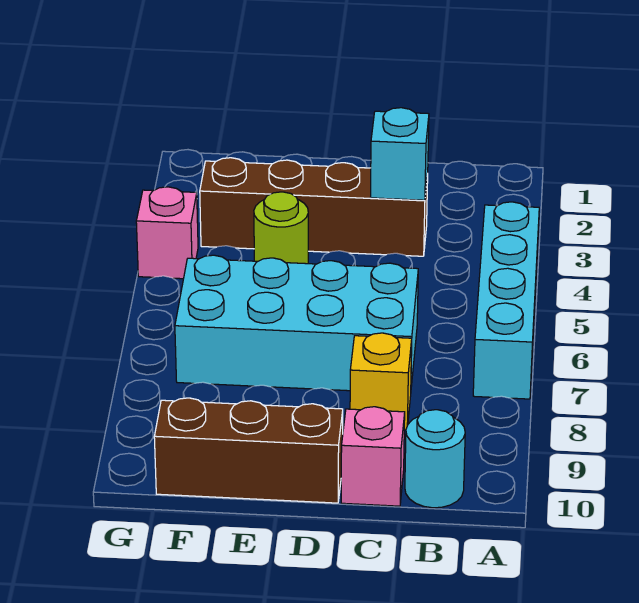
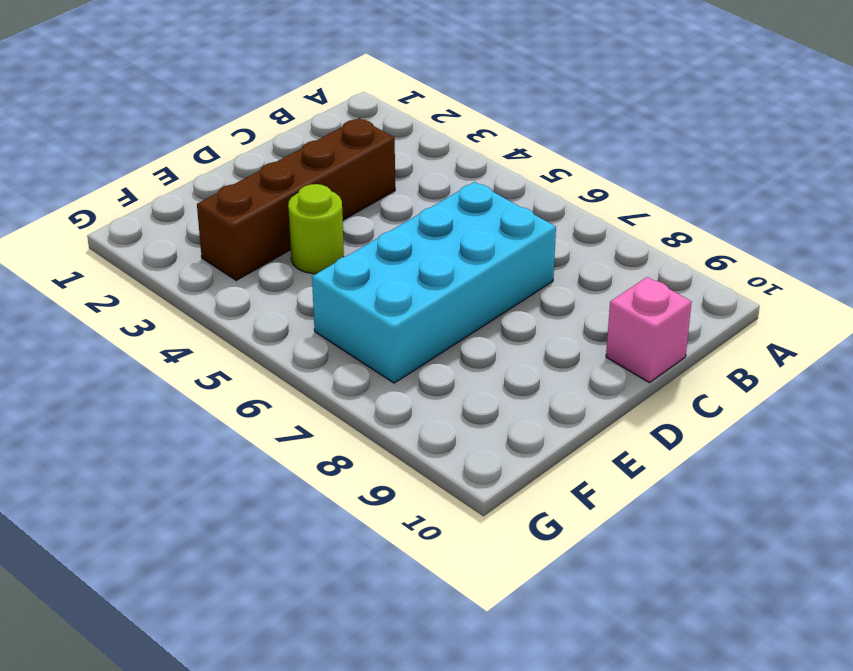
none -> cyan 1x4 brick [473,202,539,399]
none -> cyan 1x1 round brick [405,410,465,508]

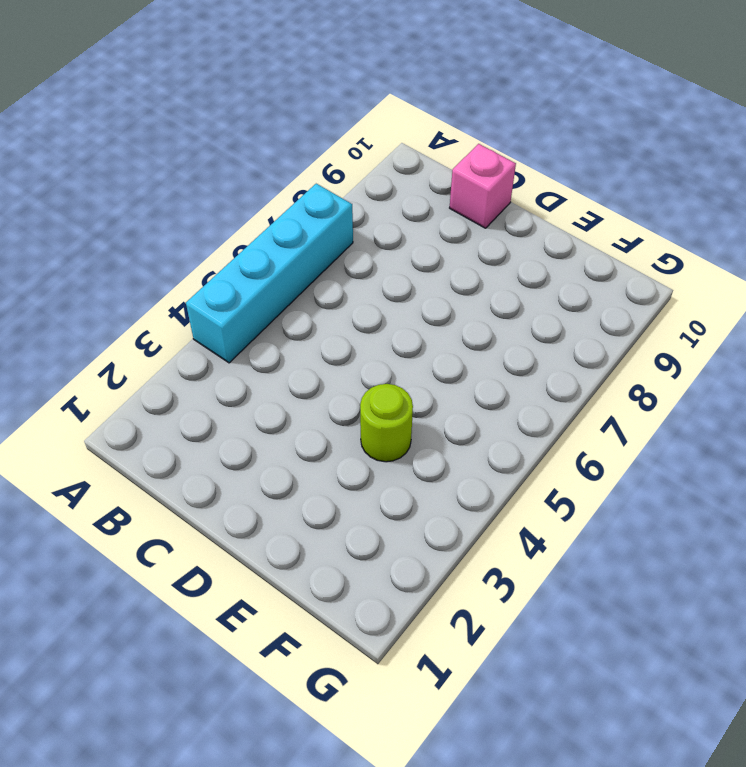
none -> cyan 1x1 round brick [405,410,465,508]
none -> brown 1x4 brick [200,158,428,256]

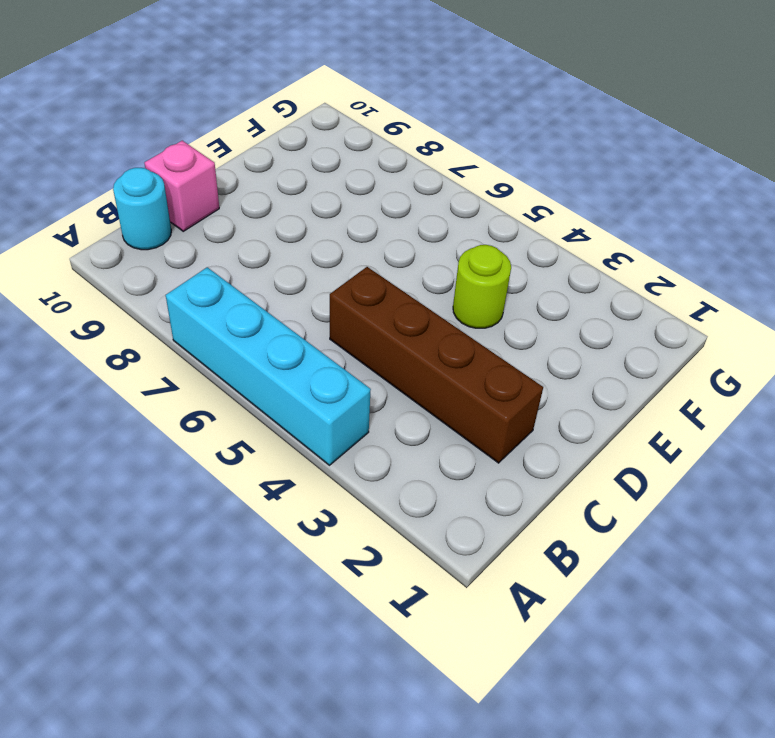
brown 1x4 brick [330,267,543,463] -> brown 1x4 brick turned to [200,158,428,256]
none -> cyan 2x4 brick [175,255,418,391]
none -> yellow 1x1 brick [350,333,412,430]

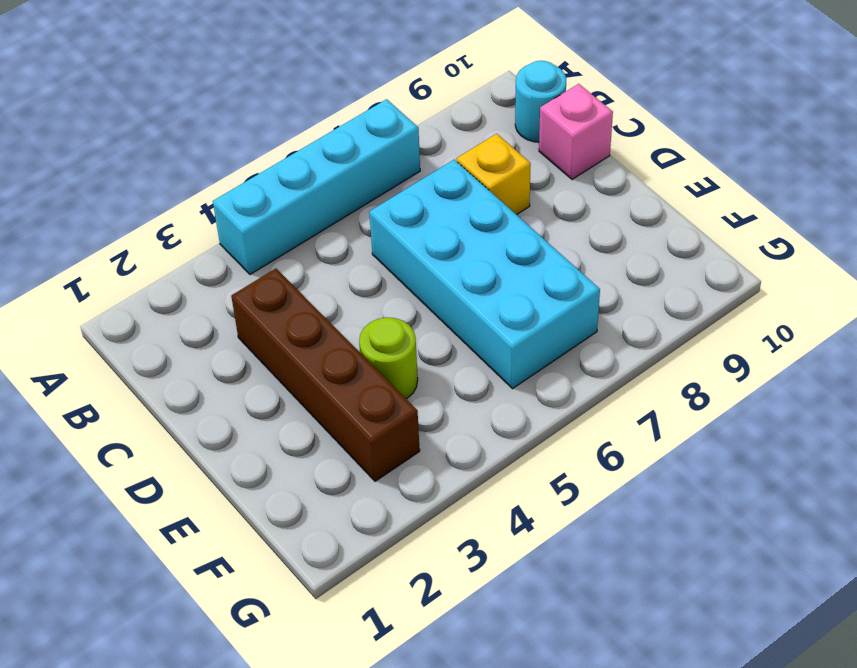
none -> brown 1x3 brick [154,398,343,503]
none -> pink 1x1 brick [136,187,198,279]

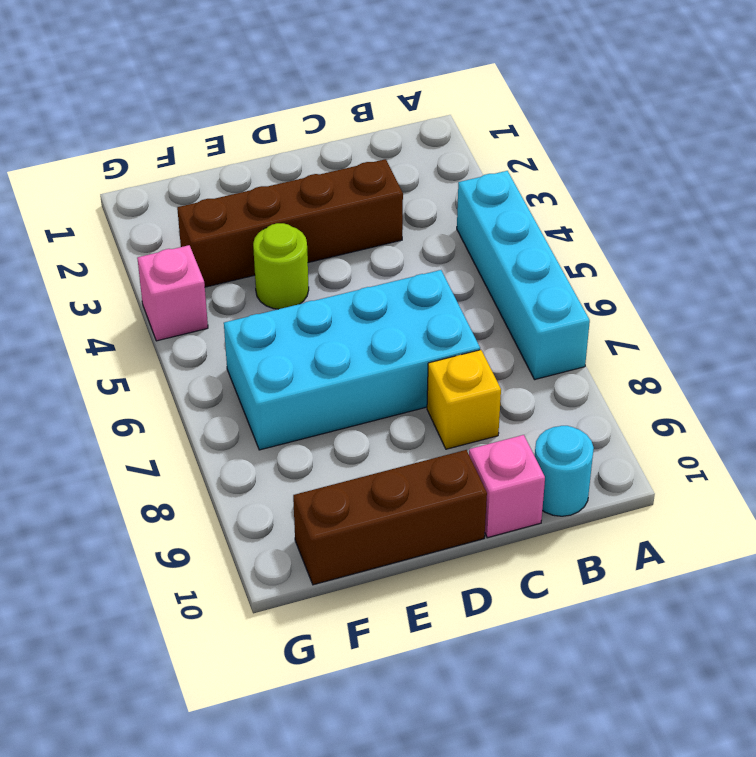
none -> cyan 1x1 brick [370,108,429,200]

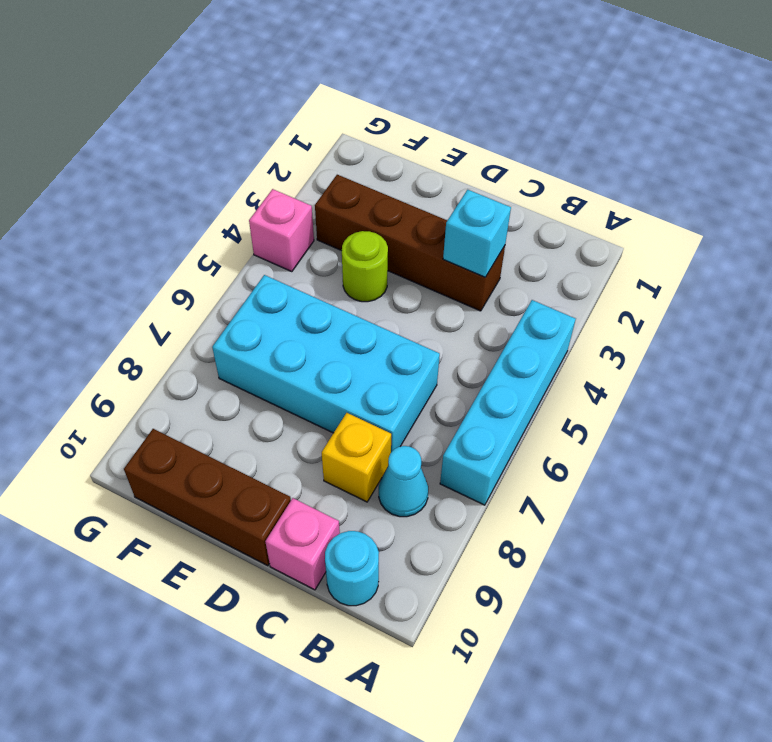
cyan 1x1 cone [379,446,428,517] -> none

